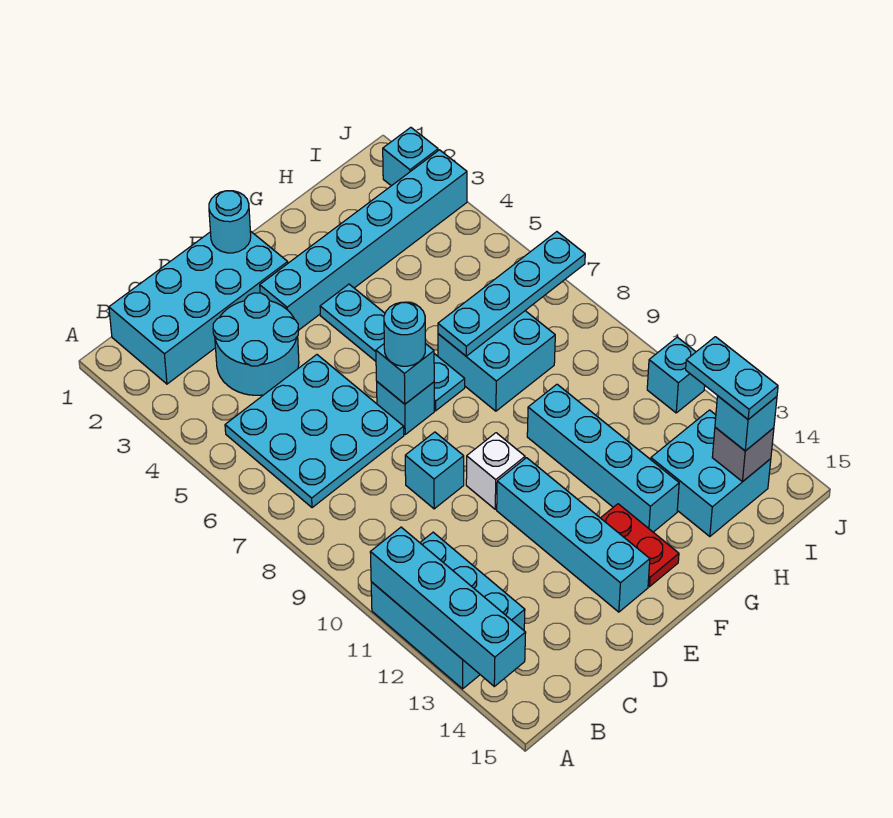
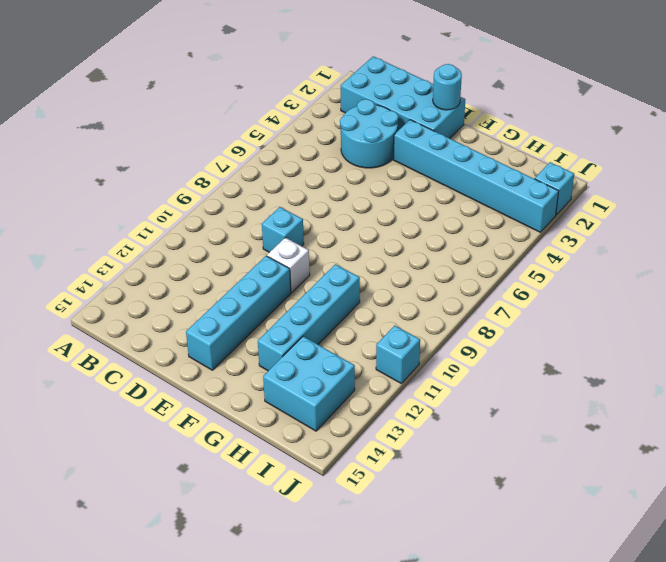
none -> cyan 2x3 brick [371,532,525,689]
none -> cyan 3x3 plate [225,355,404,508]
none -> cyan 1x1 brick [377,382,434,434]

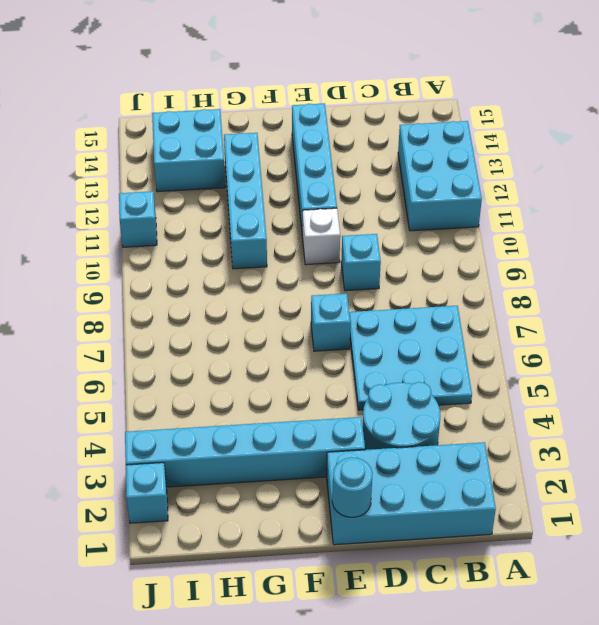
none -> cyan 1x4 plate [320,284,465,411]
none -> red 1x2 plate [601,504,679,587]
none -> cyan 2x2 brick [438,311,555,411]

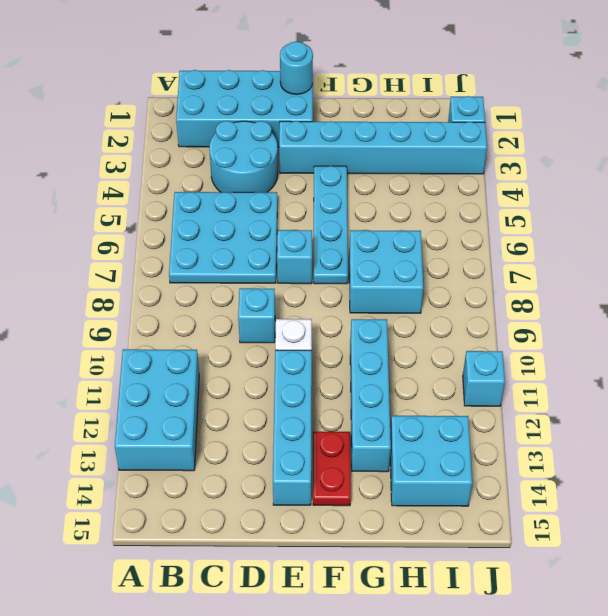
none -> cyan 1x4 brick [370,527,526,686]
none -> cyan 1x1 brick [376,344,434,404]
none -> cyan 1x4 plate [438,232,585,356]

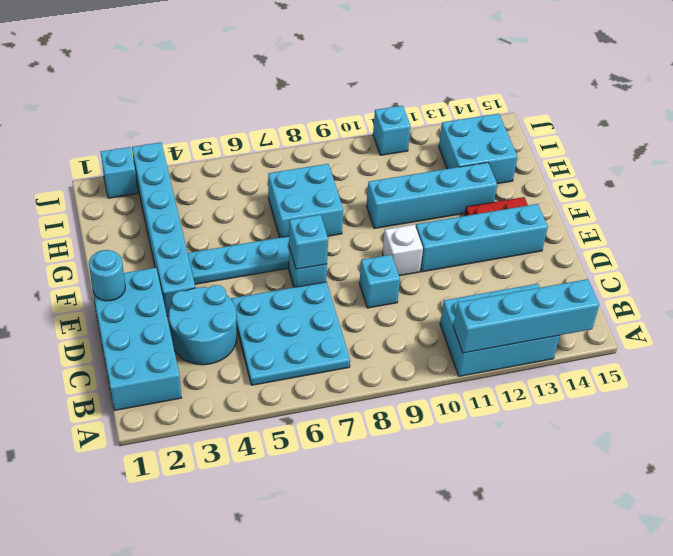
none -> cyan 1x4 plate [438,232,585,356]
none -> grey 1x1 brick [712,427,774,482]
none -> cyan 1x1 round brick [384,302,425,366]

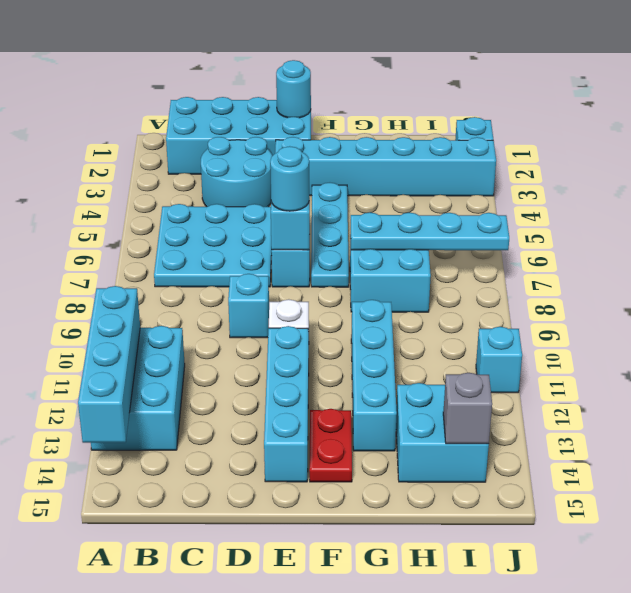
none -> cyan 1x1 brick [715,396,777,451]
none -> cyan 1x2 plate [686,337,778,419]

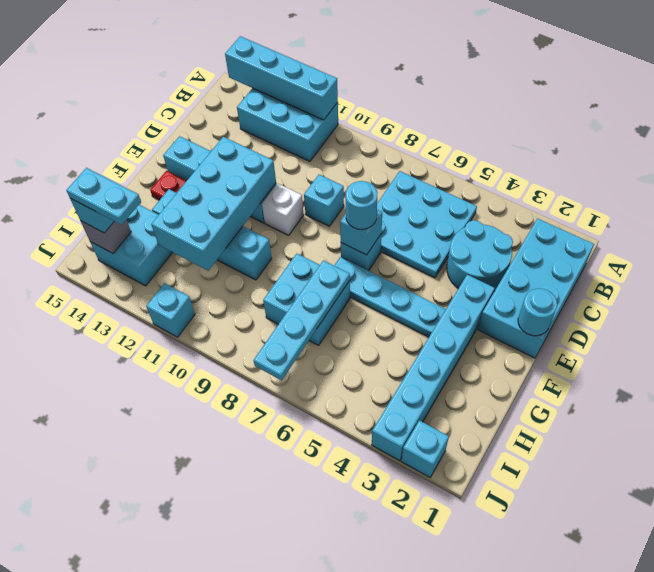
cyan 2x4 brick [151,137,276,271] -> none

